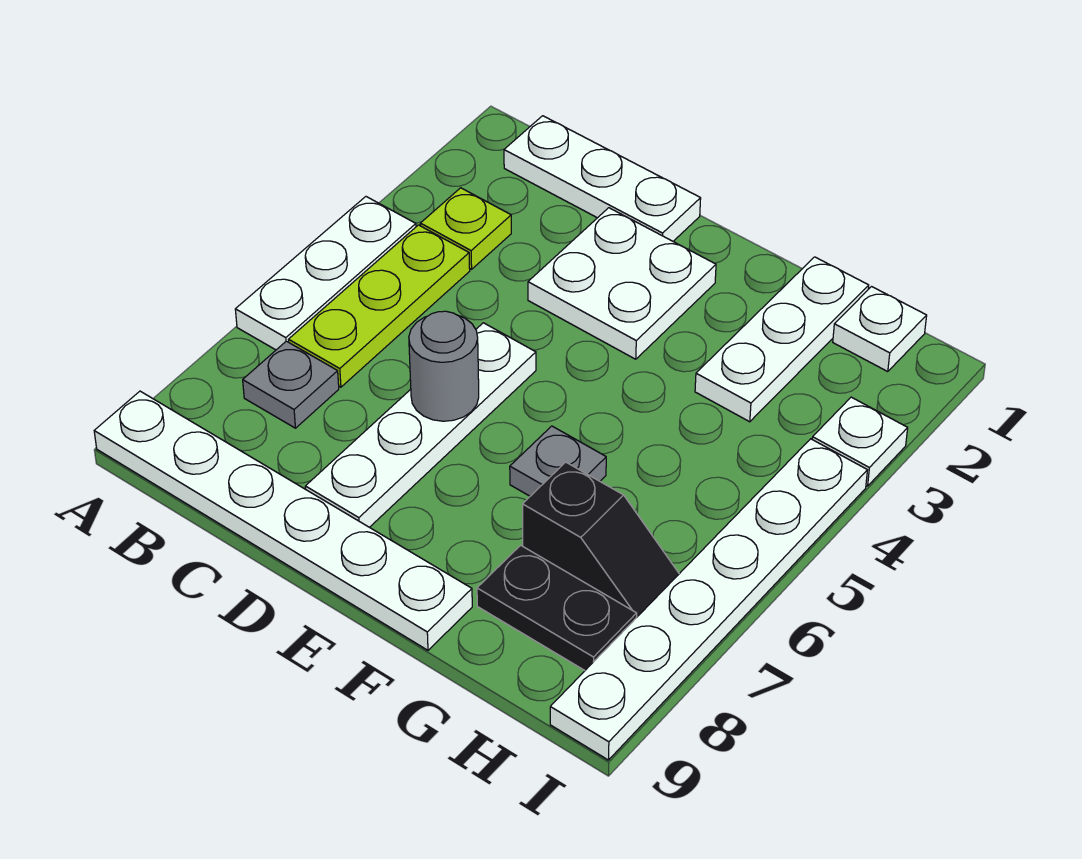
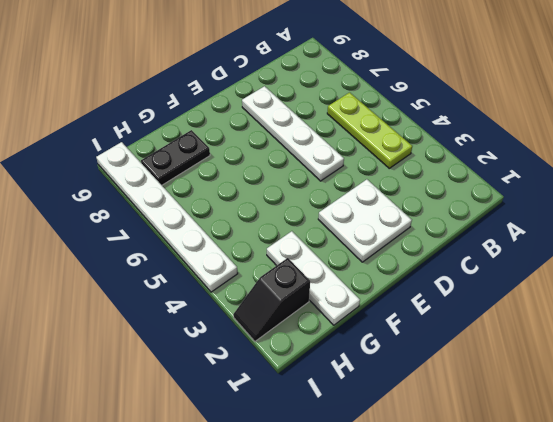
black 1x2 slope [233,258,310,341] -> black 1x2 slope moved to [523,462,679,618]
none -> white 1x3 plate [235,197,416,350]
none -> white 1x6 plate [94,391,472,650]
none -> white 1x3 plate [504,116,701,241]

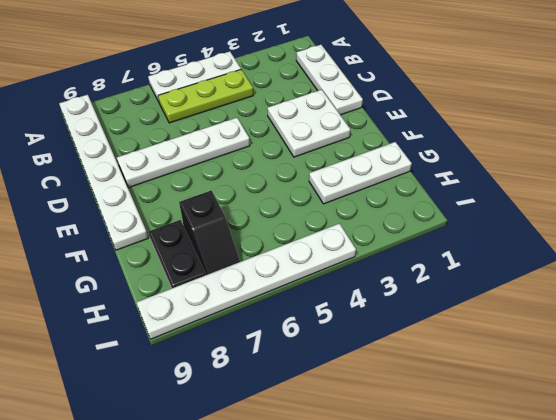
none -> lime 1x1 plate [420,188,511,269]
none -> grey 1x1 plate [243,341,339,428]
none -> grey 1x1 plate [510,426,606,496]

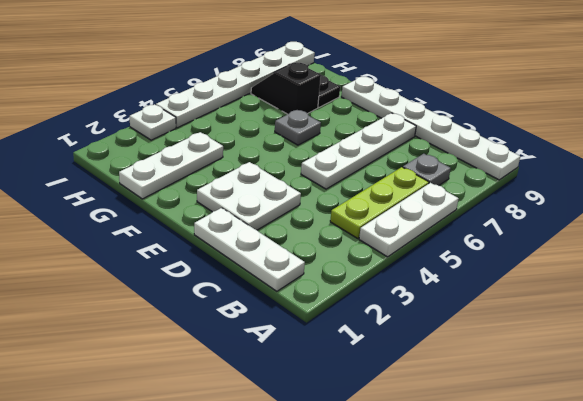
none -> lime 1x1 plate [420,188,511,269]
none -> white 1x1 plate [833,287,927,372]
none -> grey 1x1 round brick [409,311,479,421]

